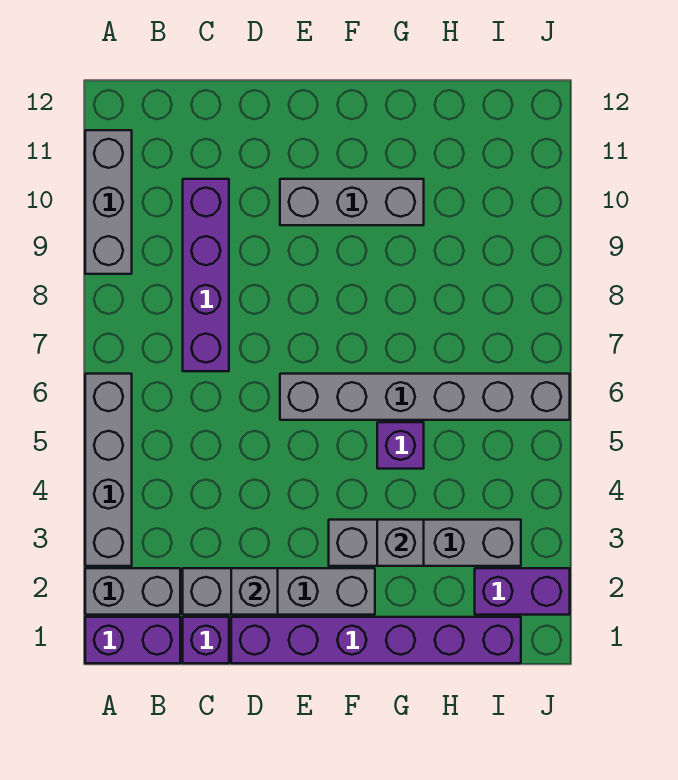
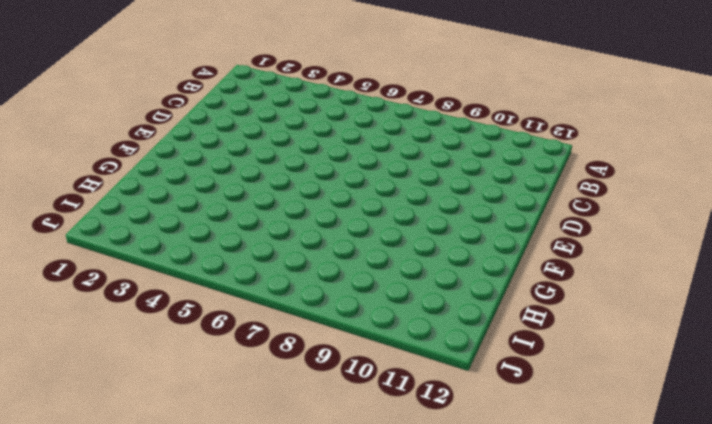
none -> purple 1x2 brick [85,617,180,663]
none -> grey 1x2 brick [85,568,180,615]
none -> grey 1x4 brick [85,374,132,566]

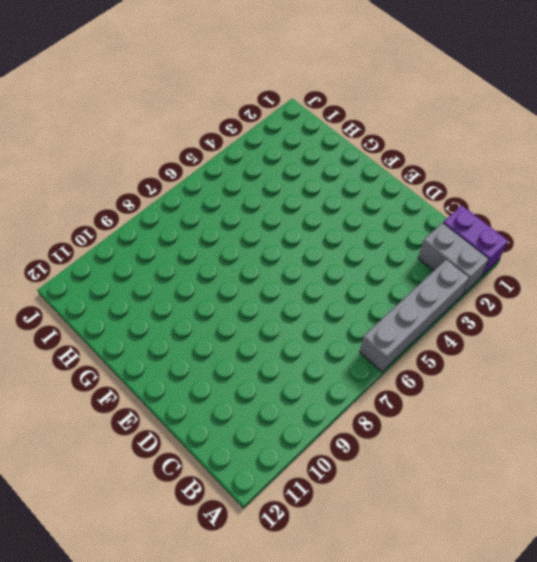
none -> grey 1x3 brick [85,130,132,274]
none -> purple 1x1 brick [183,617,229,663]
none -> grey 1x4 brick [183,568,375,615]

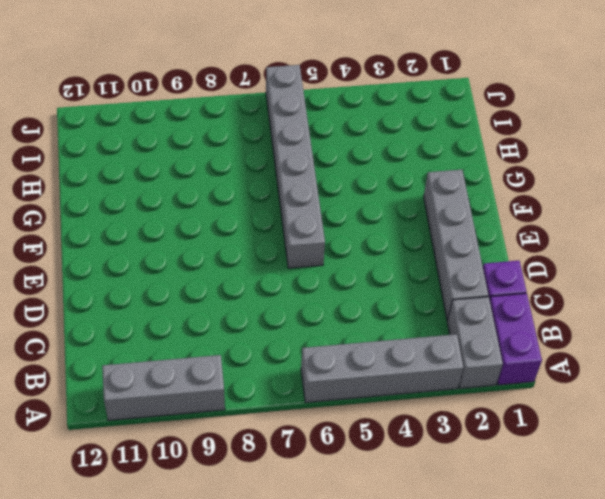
none -> purple 1x4 brick [183,179,229,371]
none -> purple 1x6 brick [231,617,521,663]
none -> grey 1x3 brick [280,179,424,225]

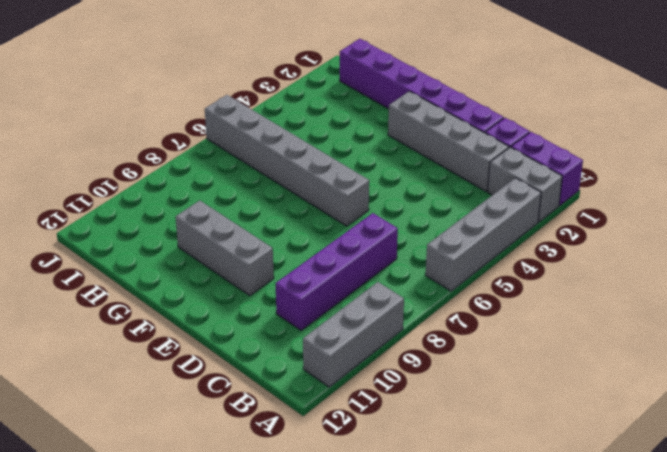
none -> grey 1x4 brick [329,520,521,566]
none -> purple 1x1 brick [377,422,424,469]
none -> purple 1x2 brick [475,568,570,615]

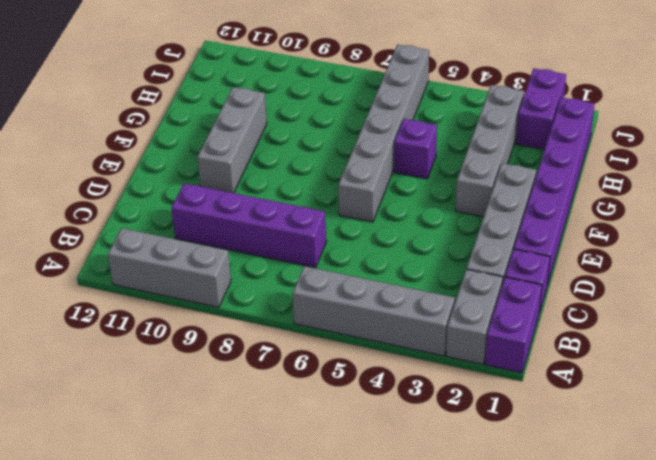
none -> grey 1x1 brick [231,568,278,615]
none -> grey 1x1 brick [377,520,424,566]

